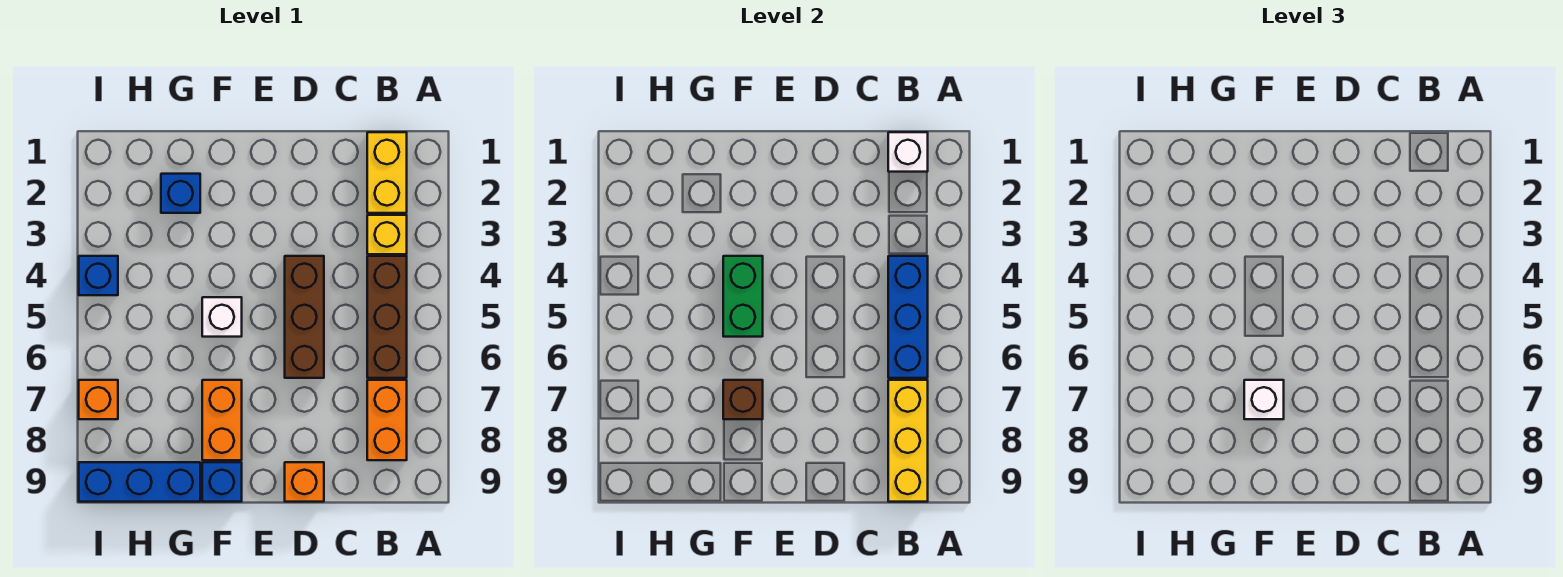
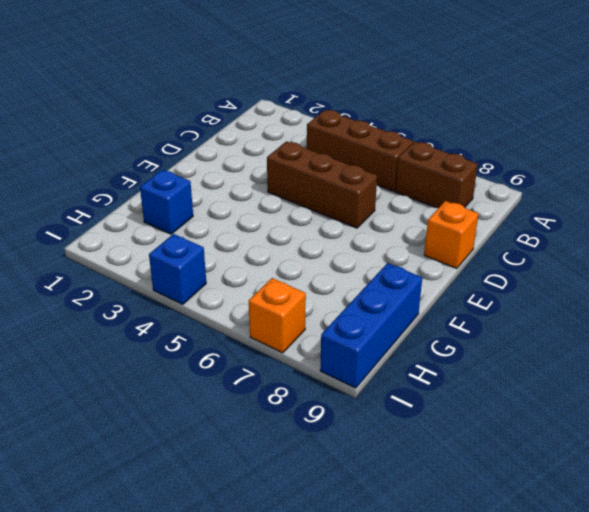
brown 1x2 brick [395,142,478,208] -> orange 1x2 brick [367,380,407,460]
none -> yellow 1x2 brick [367,132,407,213]
none -> yellow 1x1 brick [367,215,407,254]
none -> white 1x1 brick [202,297,242,337]

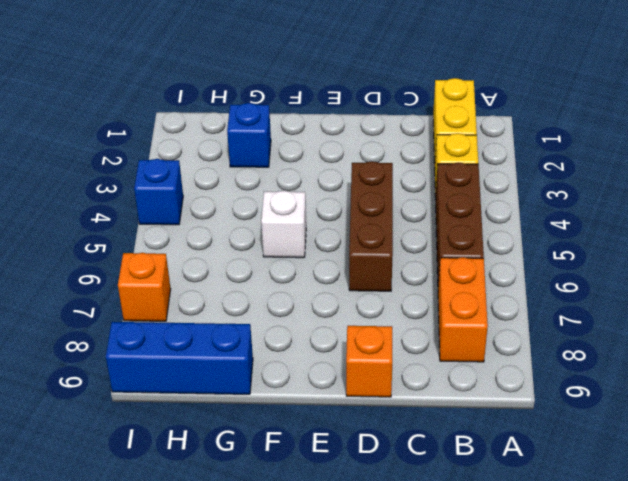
none -> orange 1x2 brick [202,380,242,460]
none -> blue 1x1 brick [202,462,242,502]
none -> white 1x1 brick [888,132,928,172]

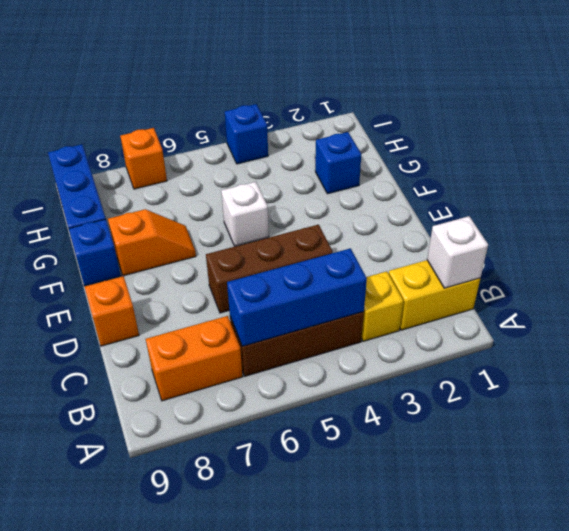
orange 1x2 slope [108,209,196,276] -> orange 1x2 brick [202,380,242,460]
none -> yellow 1x3 brick [888,380,928,502]
none -> green 1x2 brick [723,256,763,337]
none -> brown 1x1 brick [723,380,763,419]

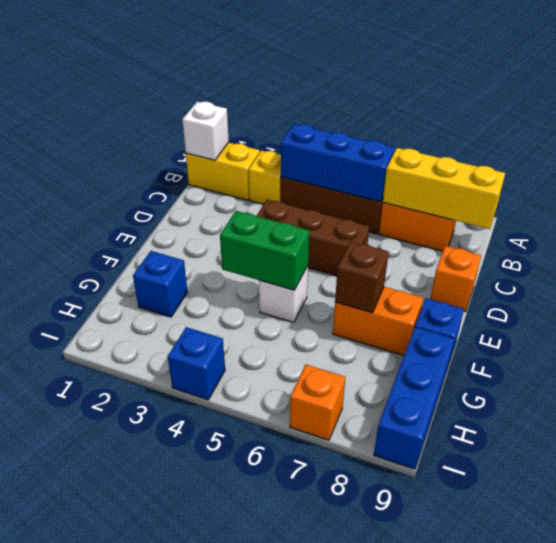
none -> white 1x1 brick [1244,380,1284,419]

